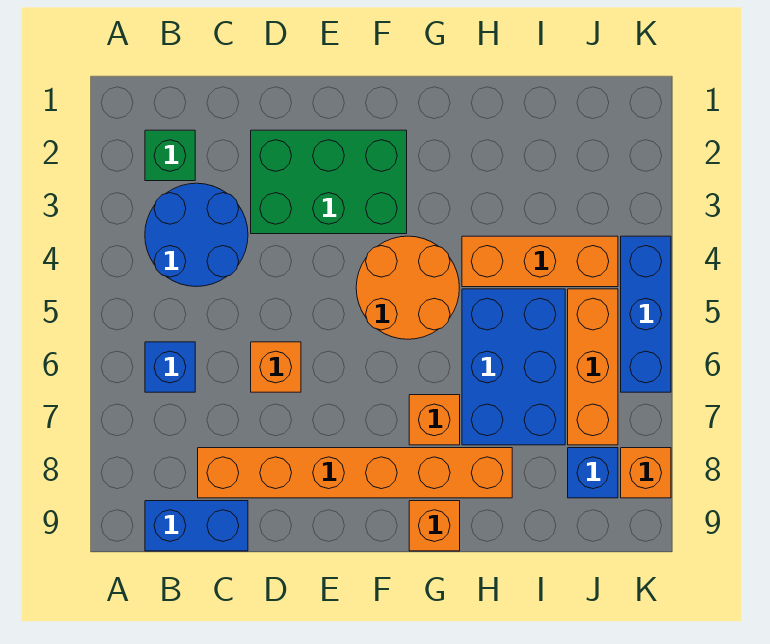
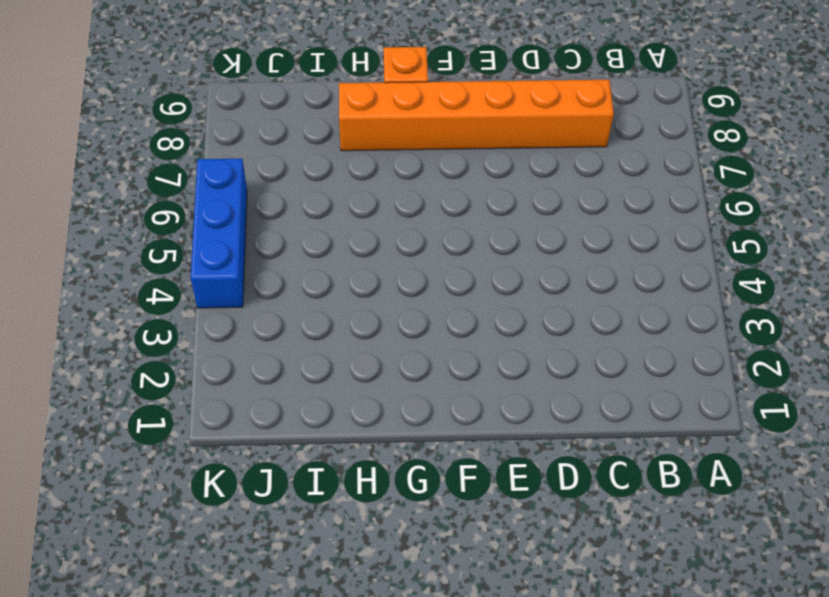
none -> green 1x1 brick [145,130,195,181]
none -> blue 2x2 round brick [145,183,248,287]
none -> blue 1x1 brick [145,342,195,392]

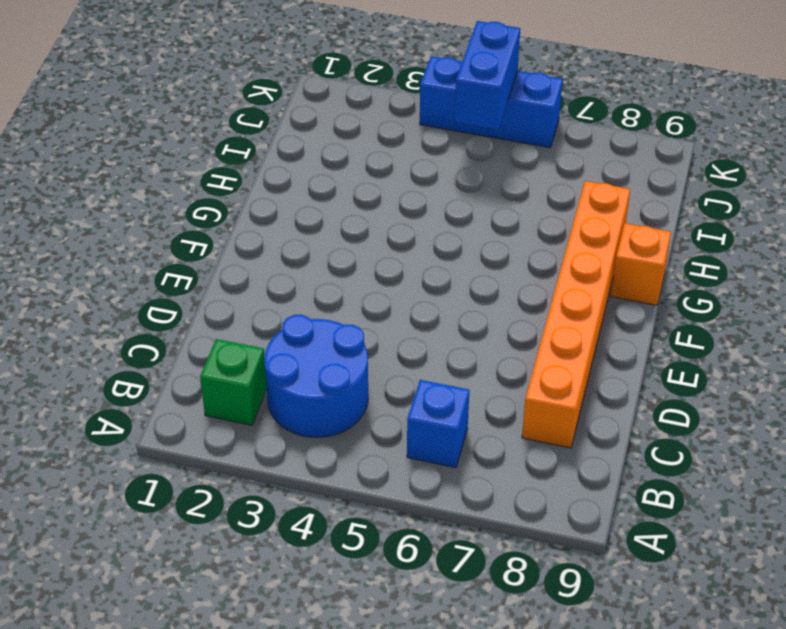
blue 1x2 brick [455,21,520,129] -> blue 1x2 brick moved to [145,501,248,551]
none -> green 2x3 brick [251,130,407,234]
none -> orange 1x1 brick [251,342,301,392]
none -> orange 2x2 round brick [356,236,459,339]

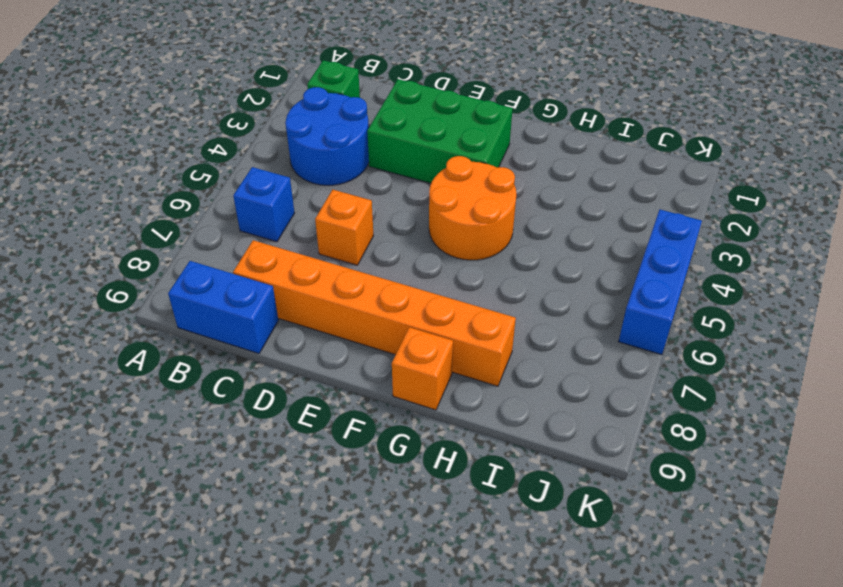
none -> orange 1x1 brick [409,395,460,445]
none -> orange 1x3 brick [462,236,618,287]
none -> blue 2x3 brick [462,289,565,445]

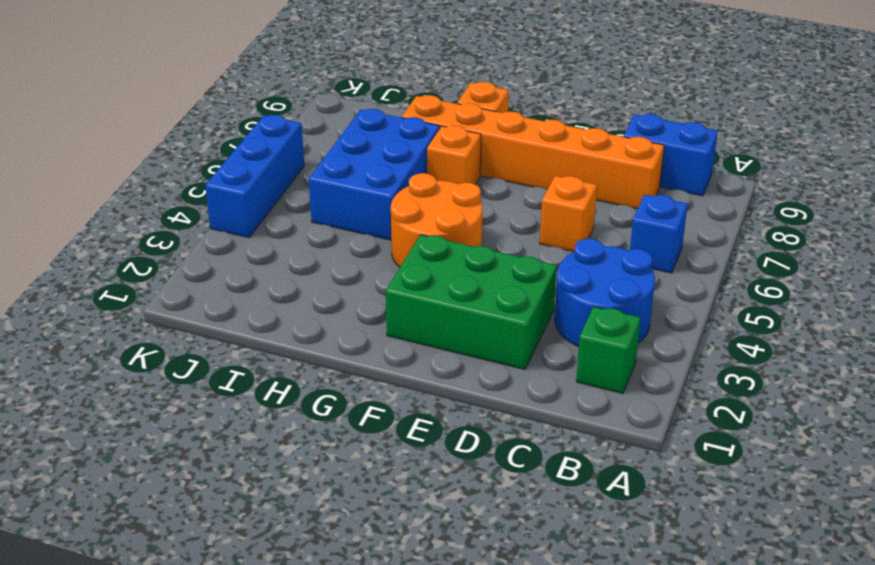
none -> orange 1x3 brick [462,236,618,287]
none -> orange 1x3 brick [568,289,618,445]
none -> blue 1x1 brick [568,448,618,498]

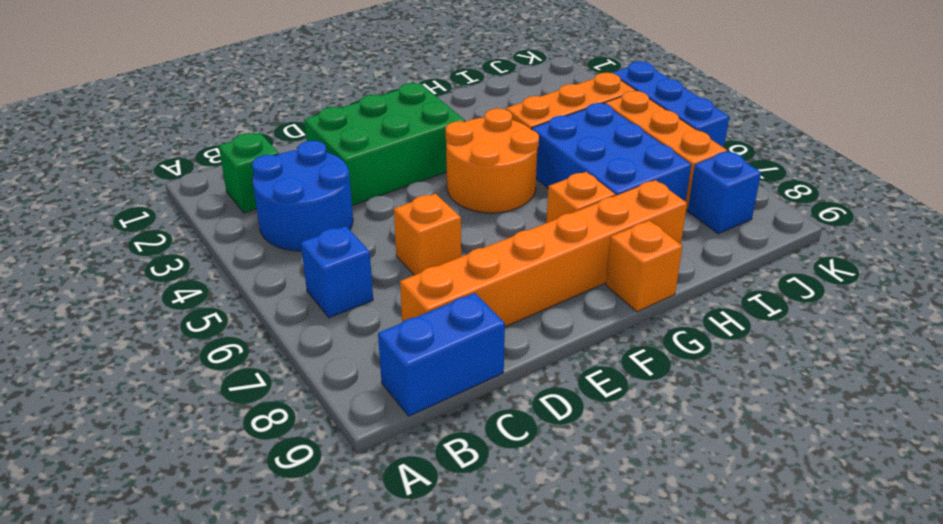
none -> orange 1x1 brick [621,448,671,498]

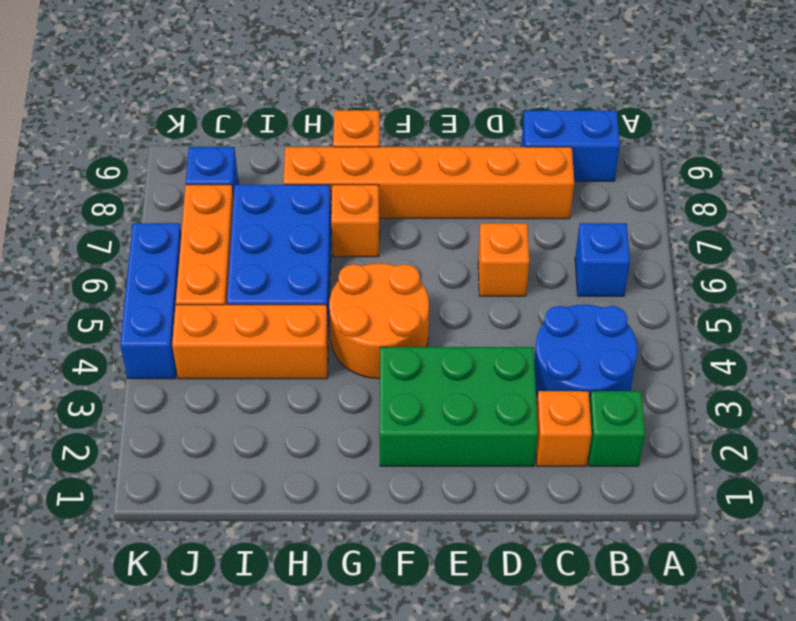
orange 1x1 brick [536,391,592,466] -> orange 1x1 brick moved to [621,448,671,498]

